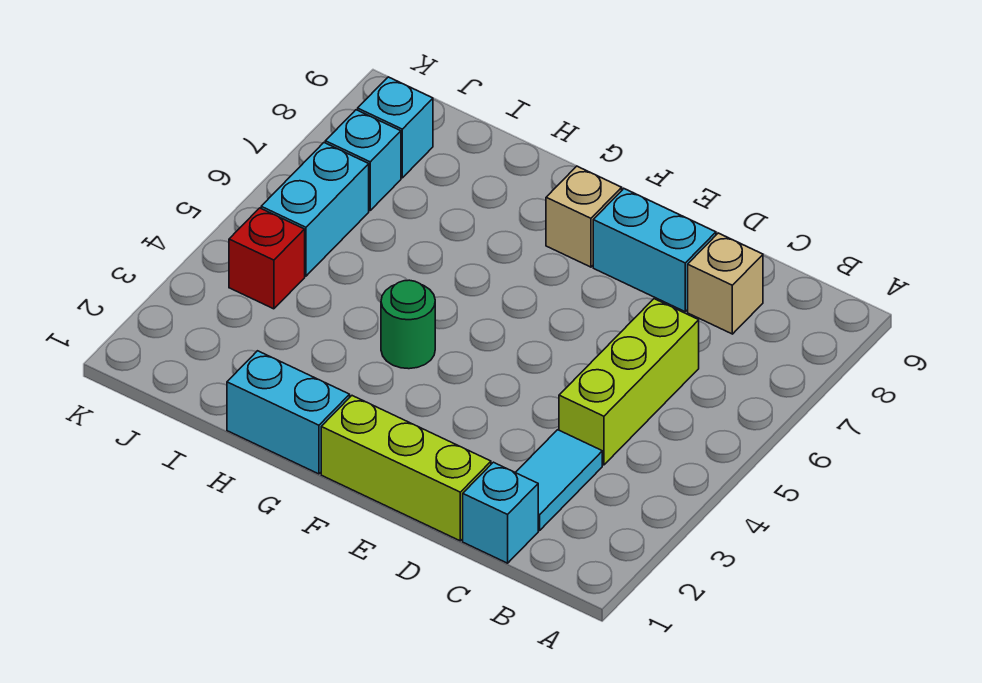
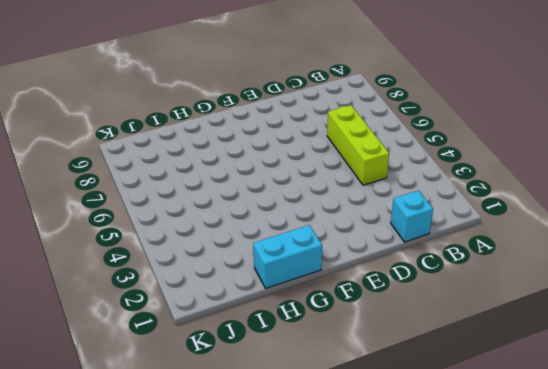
none -> cyan 1x2 tile [515,430,602,530]
none -> tan 1x1 brick [688,233,763,334]
none -> lime 1x3 brick [321,396,491,541]

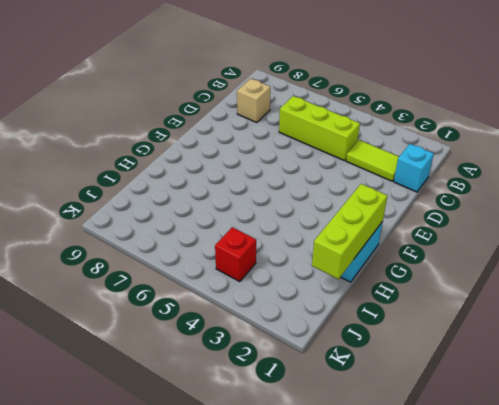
lime 1x2 tile [346,140,399,181] -> cyan 1x2 tile [515,430,602,530]
lime 1x3 brick [312,184,387,279] -> lime 1x3 brick moved to [321,396,491,541]
none -> cyan 1x2 brick [593,189,716,312]
none -> tan 1x1 brick [546,166,622,267]
none -> green 1x1 round brick [381,280,435,369]

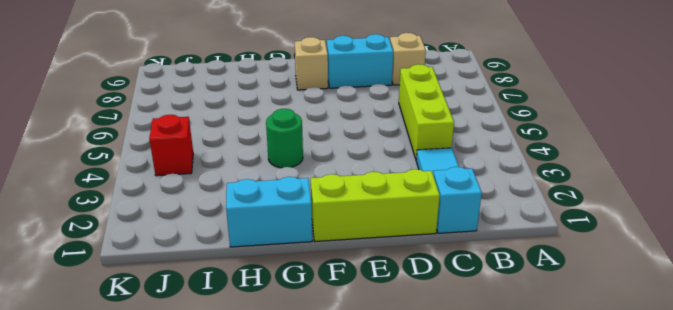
none -> cyan 1x2 brick [261,143,369,276]
none -> cyan 1x1 brick [325,110,401,210]
none -> cyan 1x1 brick [358,77,433,178]

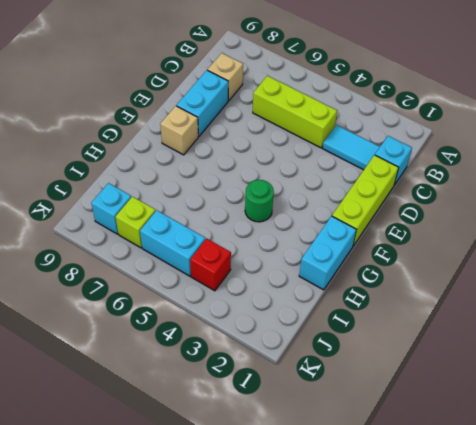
lime 1x1 brick [116,197,156,248] -> cyan 1x1 brick [325,110,401,210]

